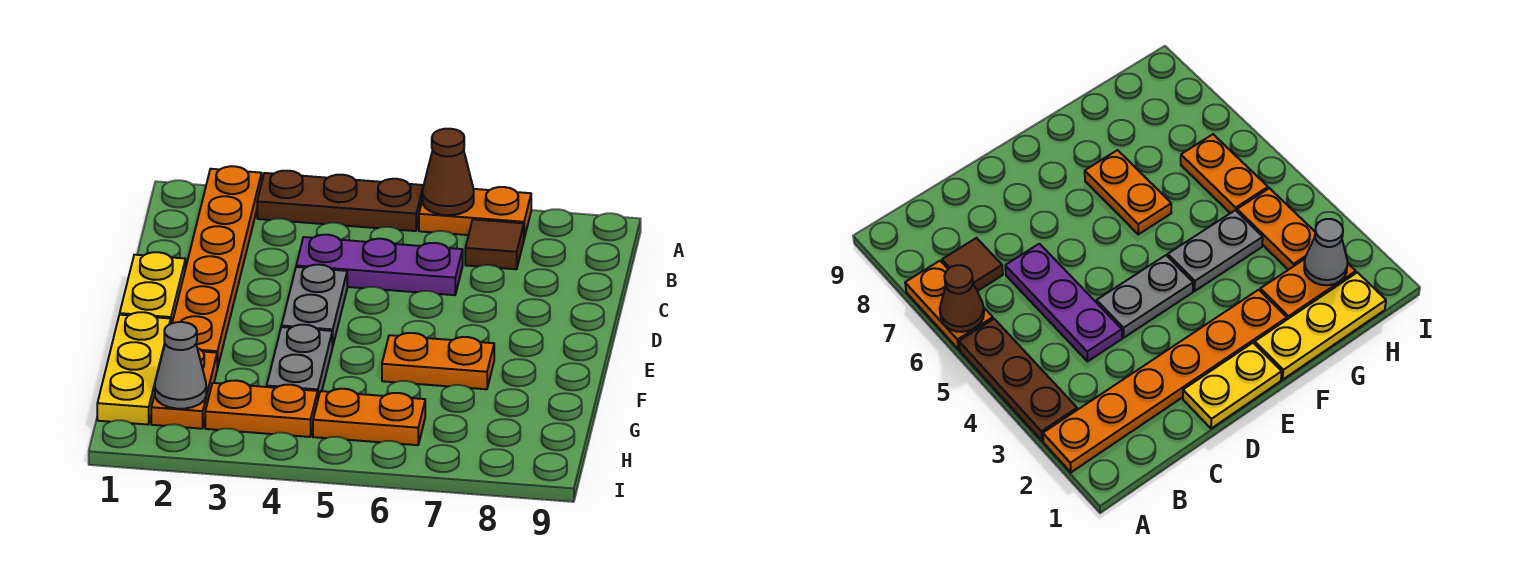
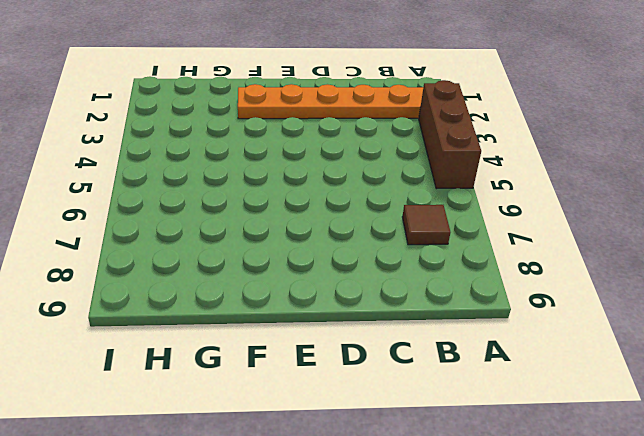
brown 1x3 brick [419,80,481,189] -> brown 1x3 plate [257,171,423,231]
none -> orange 1x2 plate [419,187,531,238]
none -> purple 1x3 plate [296,235,463,295]
none -> yellow 1x2 plate [120,252,185,324]

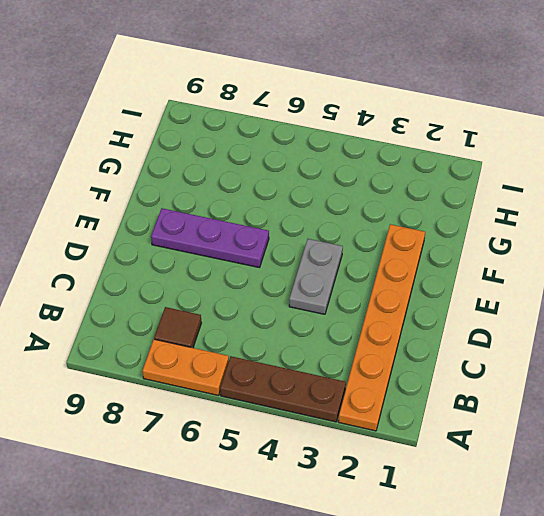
purple 1x3 plate [151,208,269,268] -> purple 1x3 plate moved to [296,235,463,295]
none -> yellow 1x2 plate [120,252,185,324]
none -> yellow 1x3 plate [97,312,171,425]
none -> grey 1x2 plate [267,325,332,398]

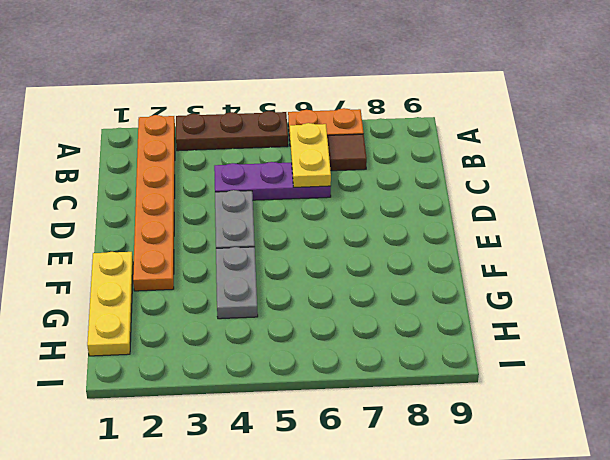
yellow 1x2 plate [290,123,331,187] -> yellow 1x2 plate moved to [120,252,185,324]
none -> orange 1x2 plate [382,333,494,389]
none -> orange 1x2 plate [151,348,217,429]
none -> orange 1x2 plate [205,380,318,437]

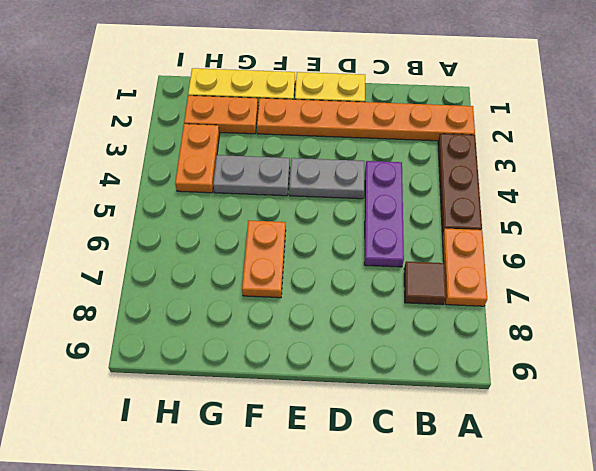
none -> orange 1x2 plate [313,389,425,445]
none -> brown 1x1 cone [422,129,474,215]
none -> grey 1x1 cone [155,322,206,409]

